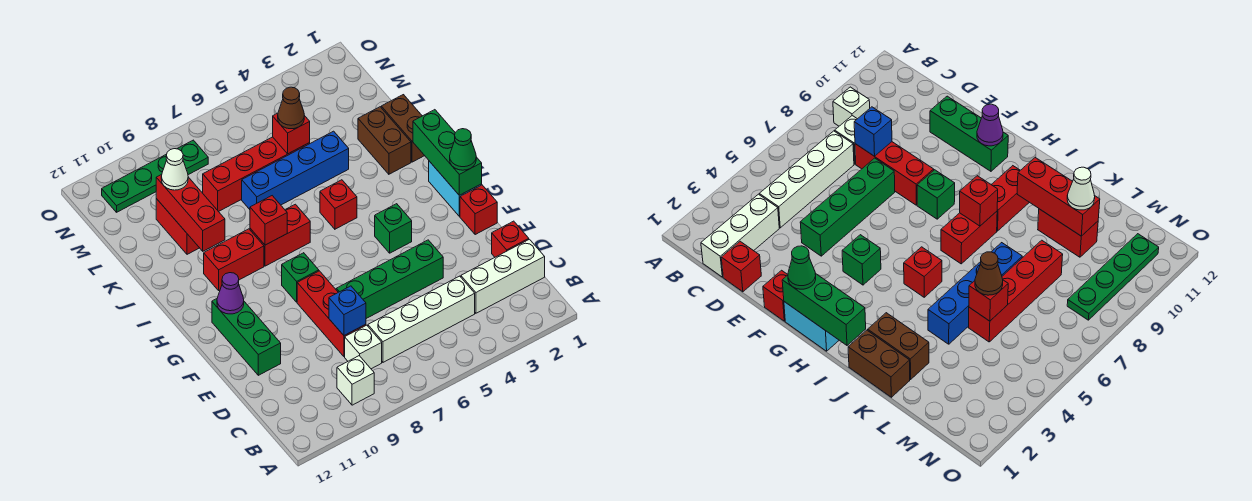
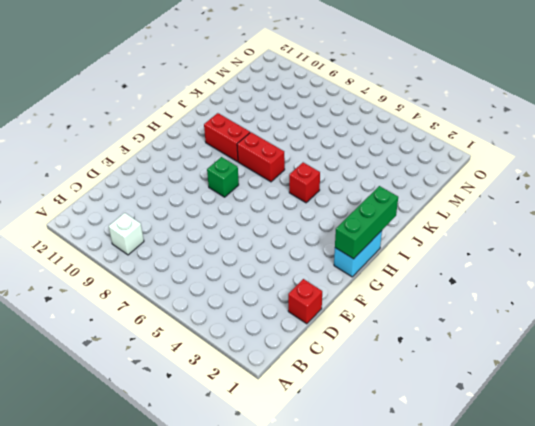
none -> white 1x3 brick [461,239,545,313]
none -> white 1x4 brick [368,276,475,362]
none -> white 1x1 brick [345,325,382,369]
none -> red 1x3 brick [297,271,366,357]

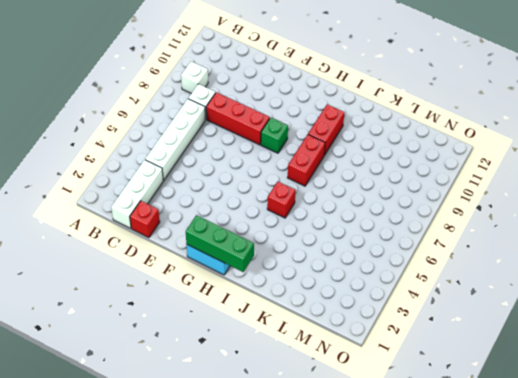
none -> green 1x4 brick [336,240,443,319]
none -> green 1x3 brick [212,299,281,375]
none -> red 1x1 brick [460,185,497,235]
none -> green 1x1 brick [375,204,412,253]

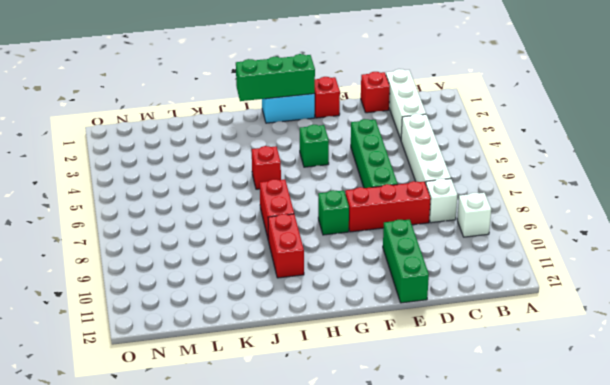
green 1x3 brick [383,219,429,303] -> green 1x3 brick turned to [212,299,281,375]
none -> brown 1x2 brick [381,95,425,162]
none -> brown 1x2 brick [358,107,411,174]
none -> blue 1x4 brick [242,131,349,209]
none -> red 1x2 brick [156,199,199,254]

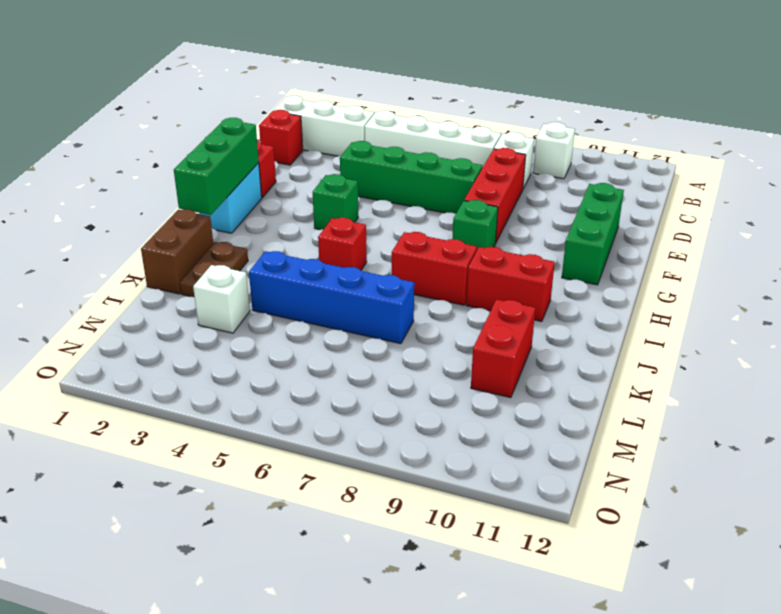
brown 1x2 plate [180,242,248,297] -> brown 1x2 brick [358,107,411,174]
white 1x1 brick [193,265,250,333] -> none
none -> red 1x4 brick [203,137,310,212]
none -> green 1x4 plate [102,140,208,212]
none -> blue 1x1 brick [329,286,366,335]
none -> purple 1x1 cone [217,273,244,314]

